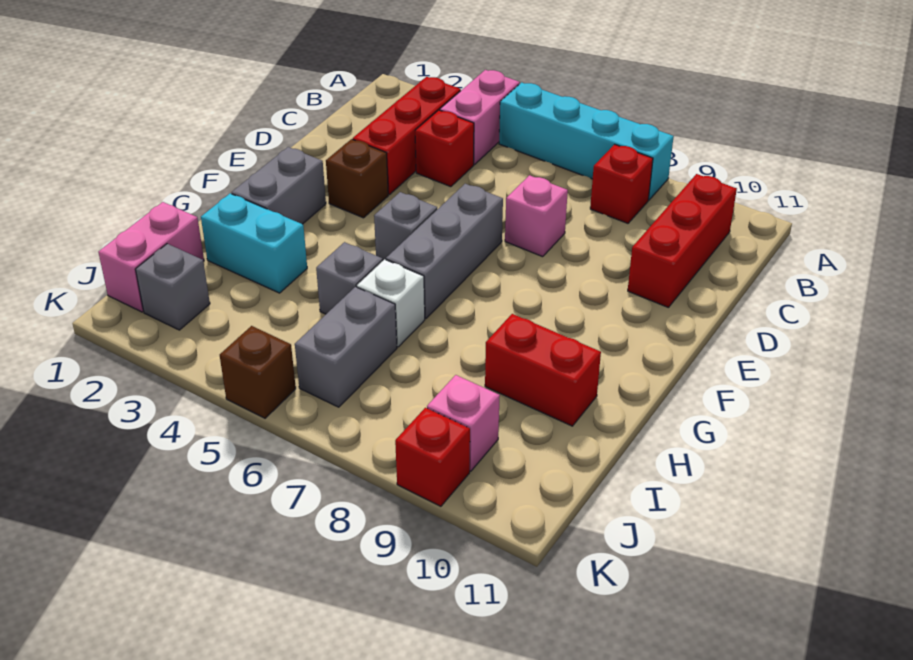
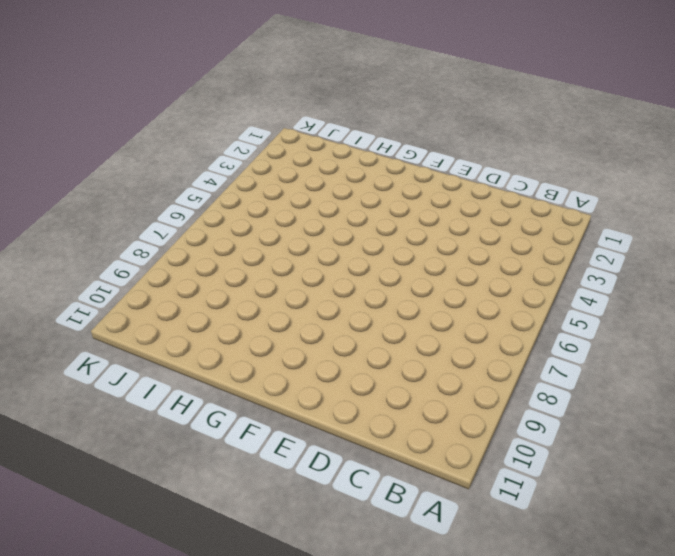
none -> pink 1x2 brick [440,70,520,165]
none -> cyan 1x4 brick [499,82,674,200]
none -> red 1x3 brick [353,77,461,195]

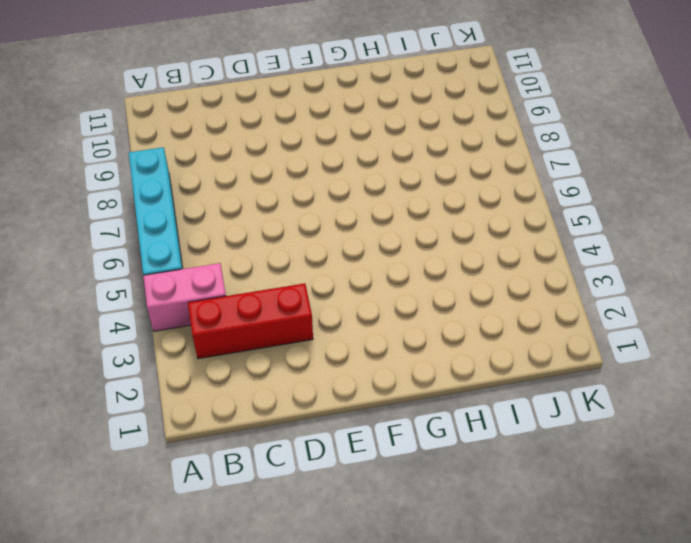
none -> red 1x1 brick [590,144,653,223]
none -> red 1x3 brick [628,174,737,308]
none -> red 1x1 brick [415,110,474,187]

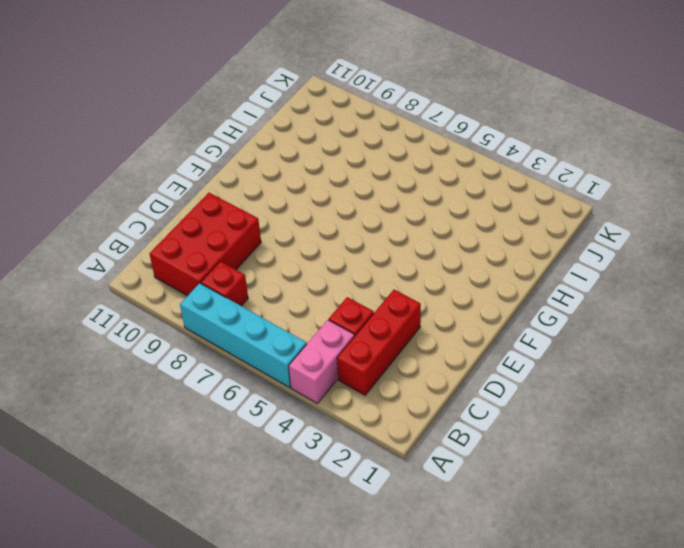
red 2x3 brick [150,193,261,296] -> red 1x3 brick [628,174,737,308]
none -> pink 1x1 brick [505,175,568,257]
none -> brown 1x1 brick [326,139,388,218]
none -> grey 1x3 brick [386,184,503,319]

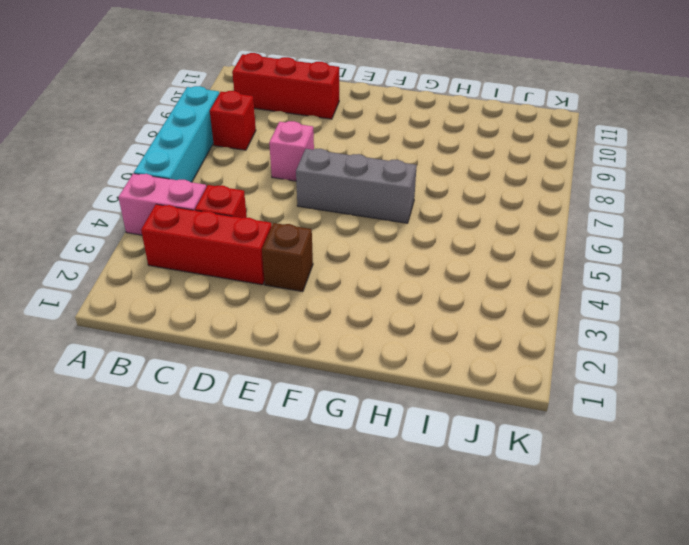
none -> grey 1x2 brick [232,147,326,224]
none -> grey 1x1 brick [374,192,437,260]
none -> cyan 1x2 brick [201,193,307,293]

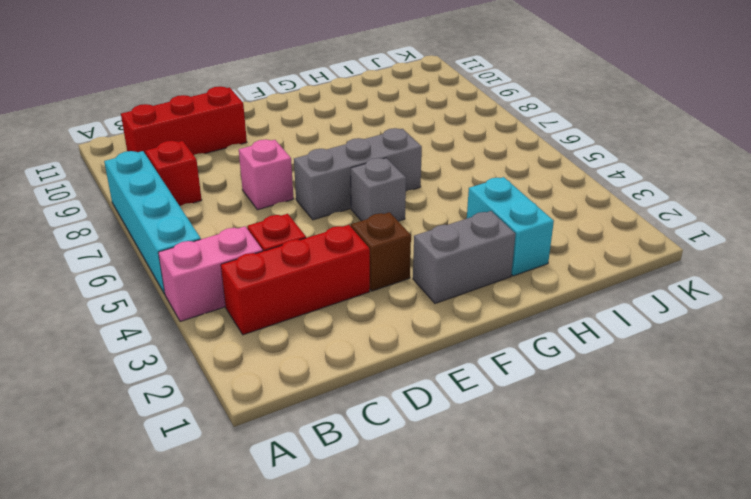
none -> grey 1x1 brick [316,242,383,314]
none -> white 1x1 brick [357,259,425,347]
none -> red 1x2 brick [485,314,601,426]

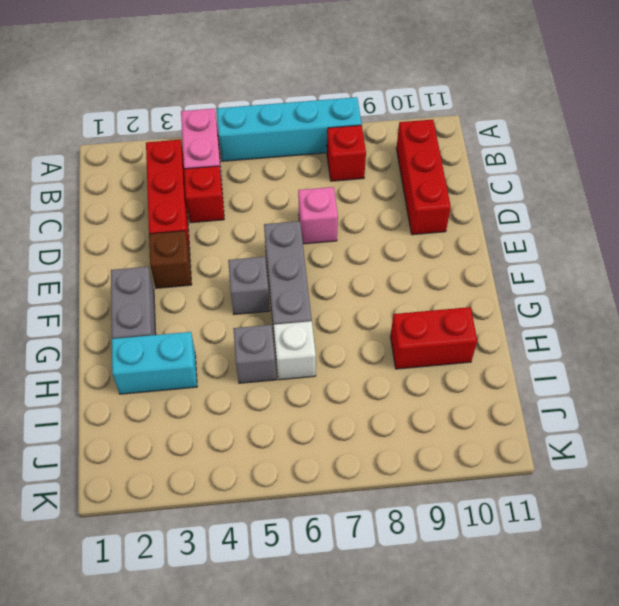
none -> pink 1x2 brick [98,202,204,312]
none -> grey 1x2 brick [295,287,397,407]
none -> grey 1x1 brick [135,244,210,330]

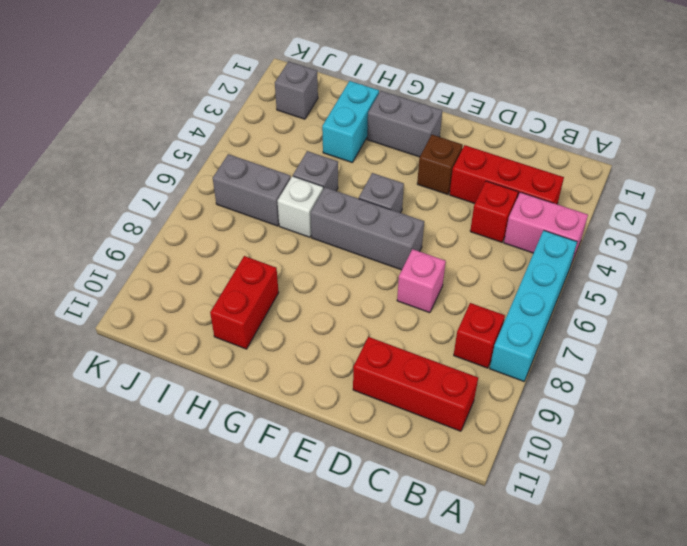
none -> pink 1x2 brick [98,202,204,312]
none -> pink 1x1 brick [427,375,500,471]
none -> brown 1x1 brick [220,326,296,418]

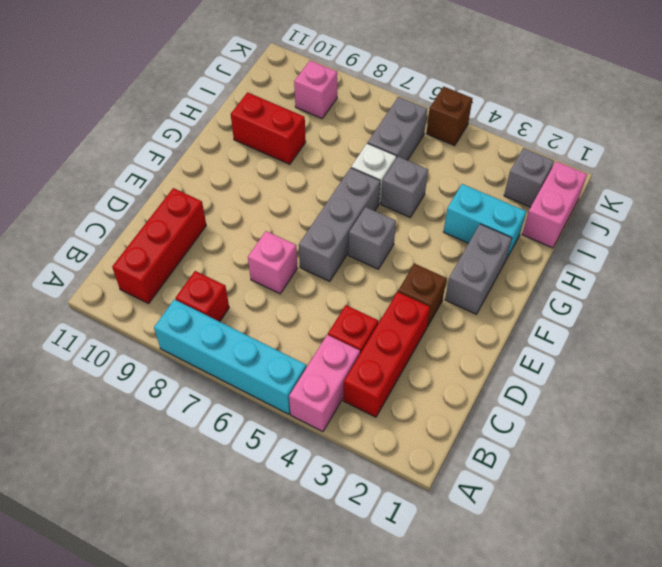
none -> red 1x1 brick [395,408,470,506]

